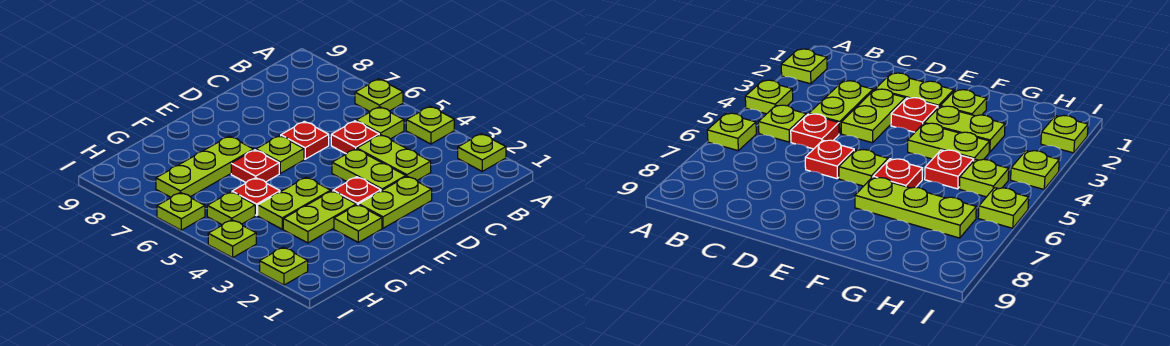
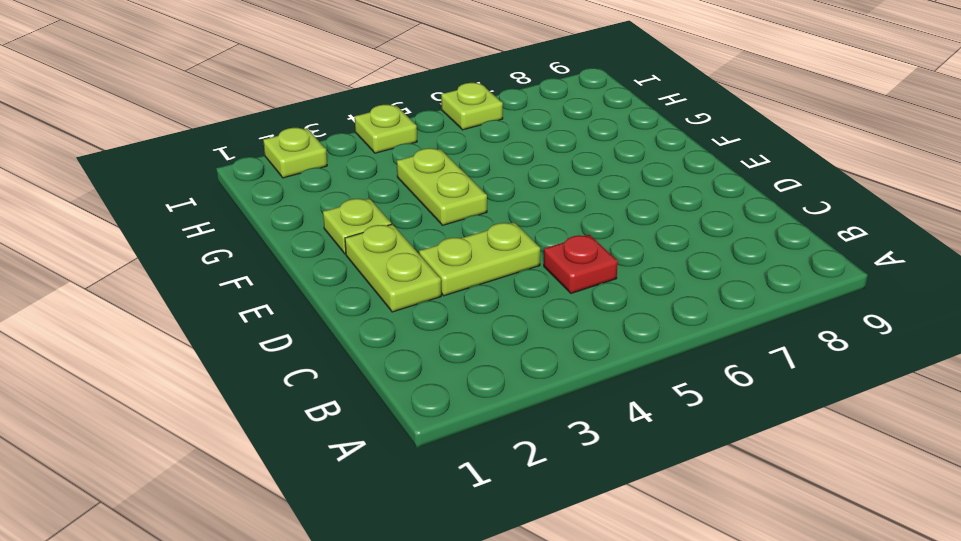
none -> lime 1x1 plate [458,134,506,171]
none -> lime 1x1 plate [406,106,454,144]
none -> lime 1x1 plate [355,79,403,111]

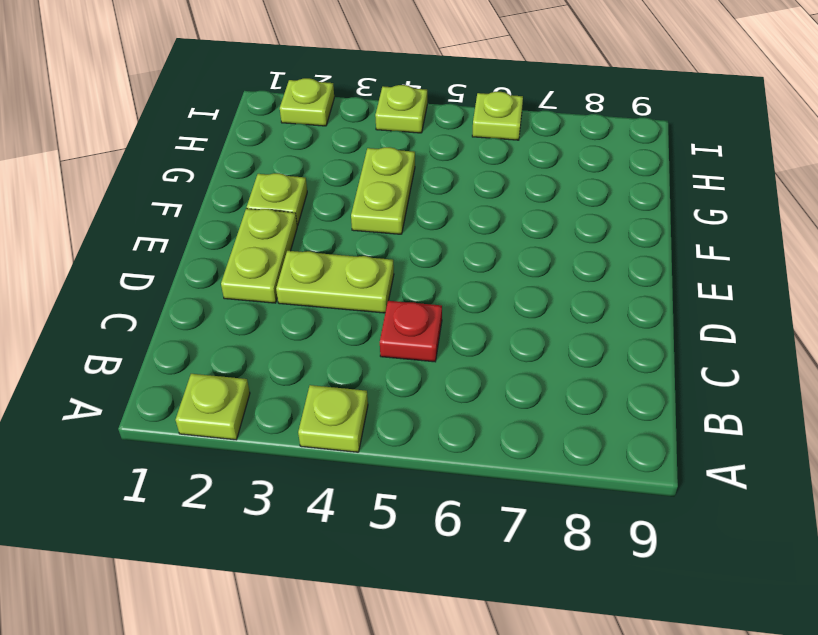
none -> lime 1x1 plate [355,79,403,111]
none -> lime 1x1 plate [356,107,404,139]
none -> lime 1x2 plate [357,135,431,180]

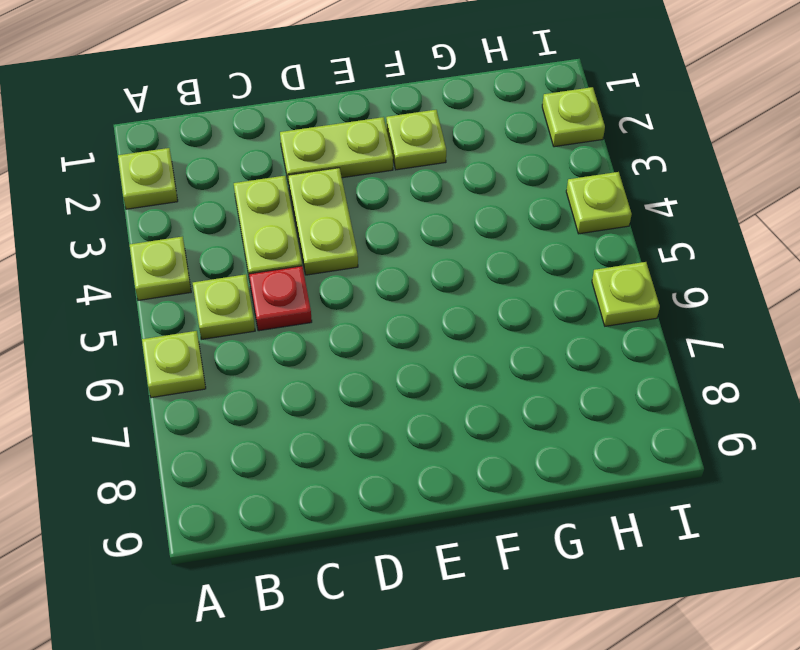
none -> red 1x1 plate [281,121,329,159]
none -> red 1x1 plate [333,177,381,205]
none -> lime 1x1 plate [256,136,304,173]

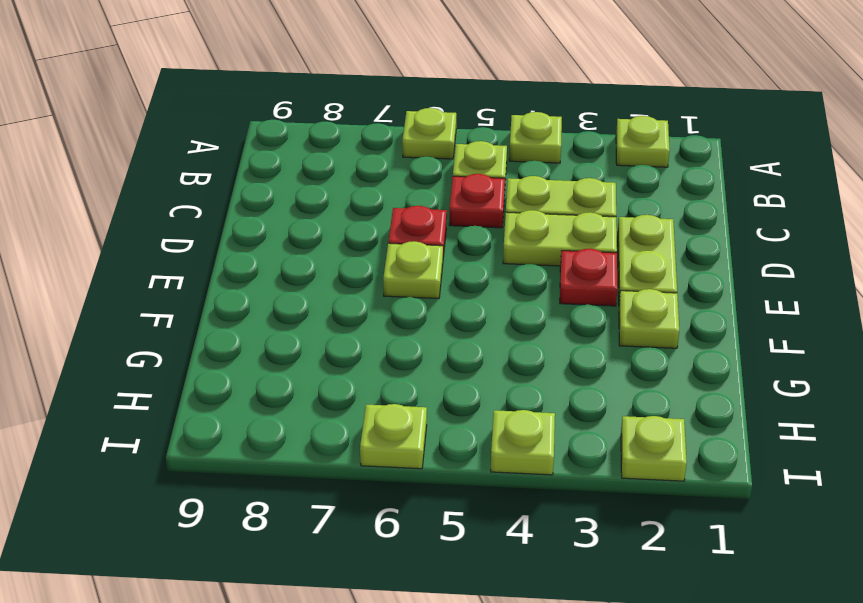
none -> lime 1x2 plate [283,191,356,243]
none -> lime 1x2 plate [258,177,331,229]
none -> red 1x1 plate [231,150,279,182]

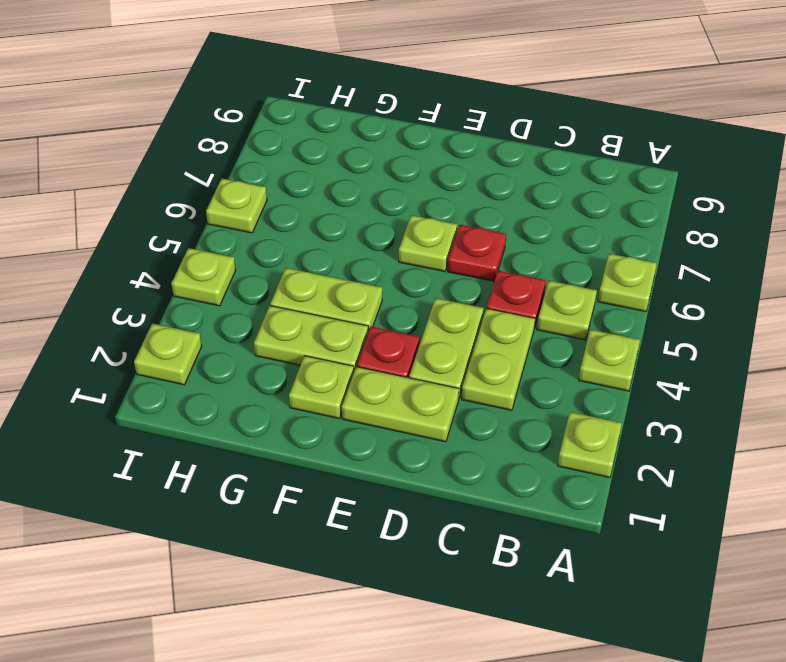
none -> red 1x1 plate [231,150,279,182]
none -> lime 1x3 plate [156,136,254,197]
none -> red 1x1 plate [232,178,280,216]

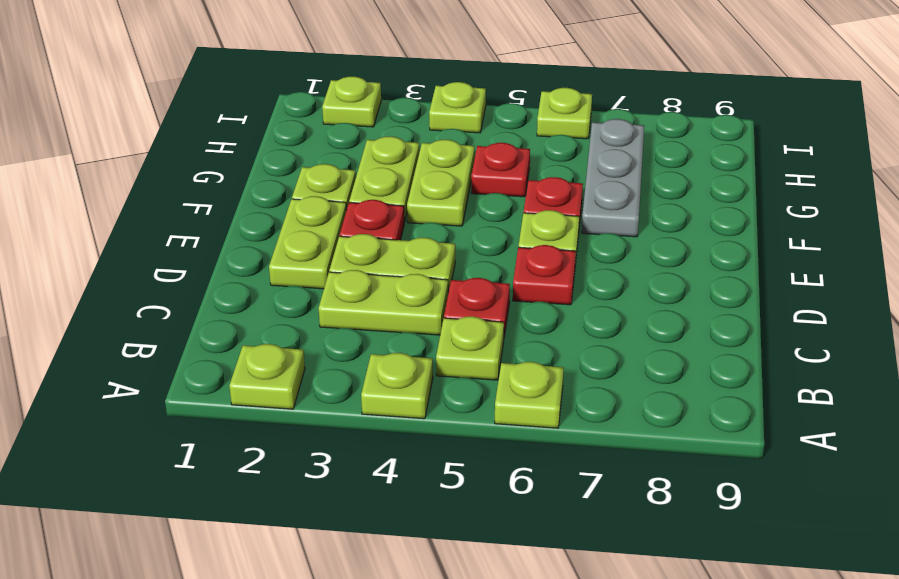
grey 1x3 plate [582,119,644,237] -> lime 1x3 plate [156,136,254,197]
none -> lime 1x1 plate [207,192,255,225]

